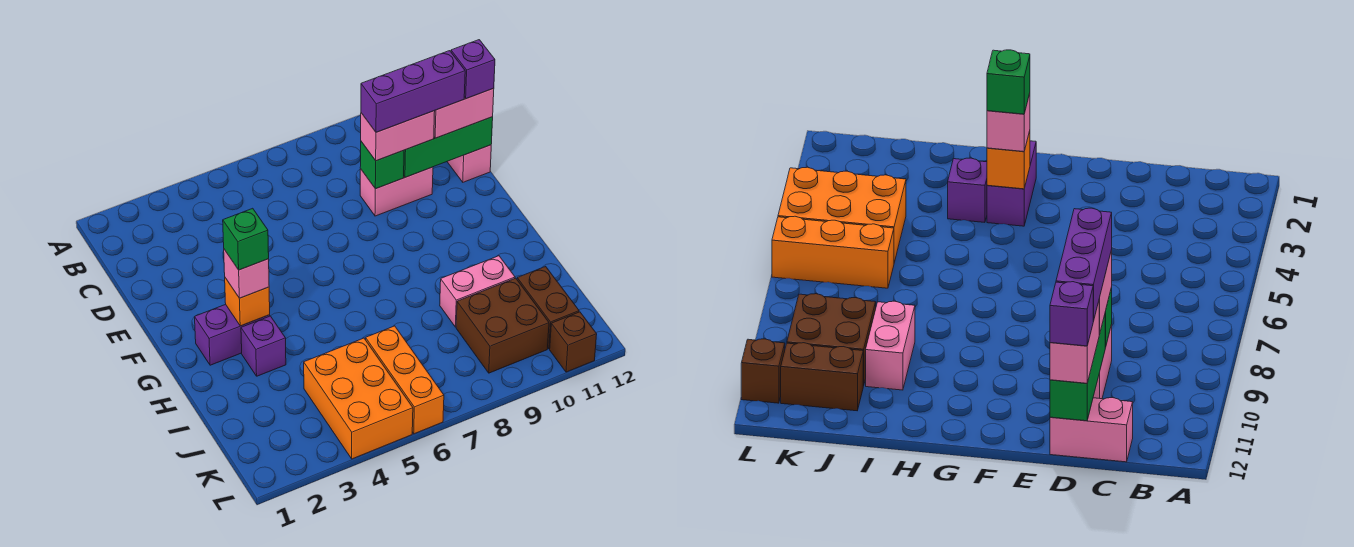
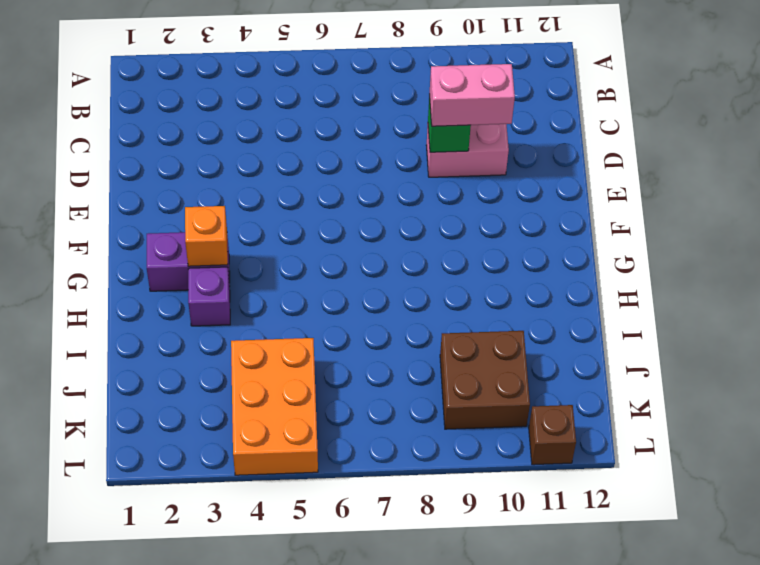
none -> pink 1x2 brick [447,145,491,182]
none -> pink 1x2 brick [440,256,515,327]
none -> orange 1x3 brick [366,326,444,434]

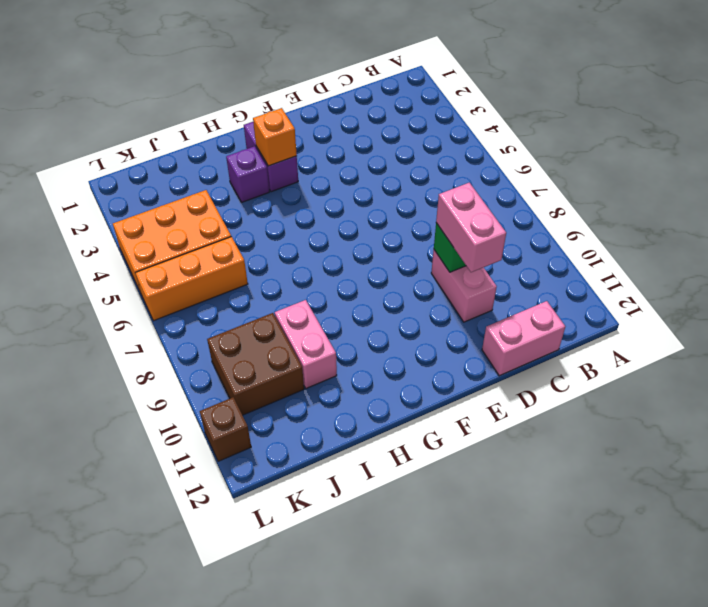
none -> brown 1x2 brick [517,266,579,349]
none -> green 1x3 brick [404,117,493,177]
none -> pink 1x2 brick [434,88,494,138]

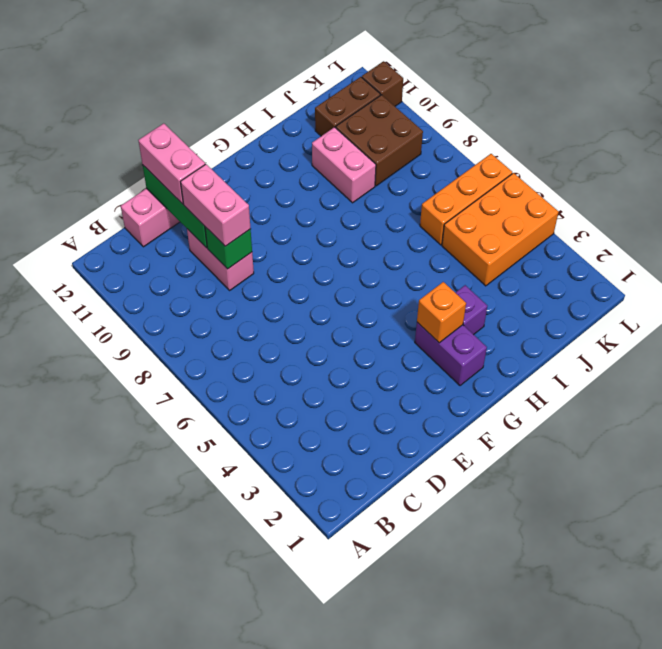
none -> pink 1x1 brick [224,249,269,298]
none -> purple 1x3 brick [361,51,465,132]
none -> purple 1x1 brick [451,40,495,99]

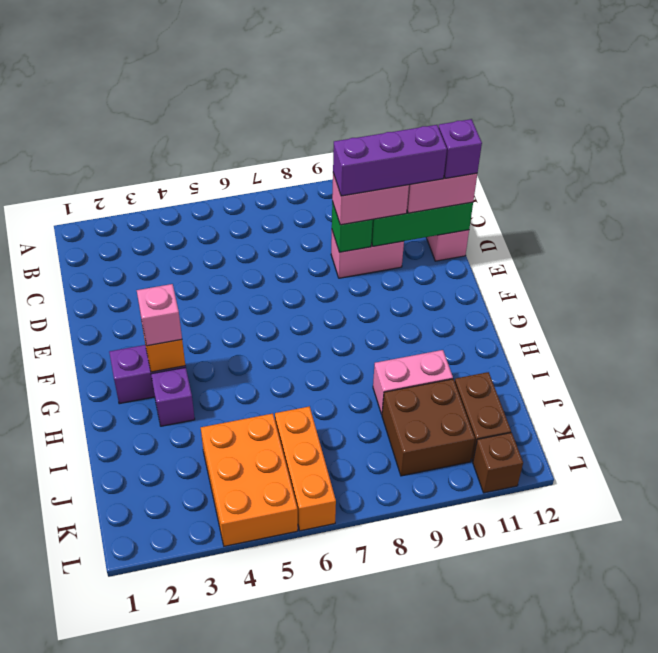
none -> green 1x1 brick [223,208,269,270]

